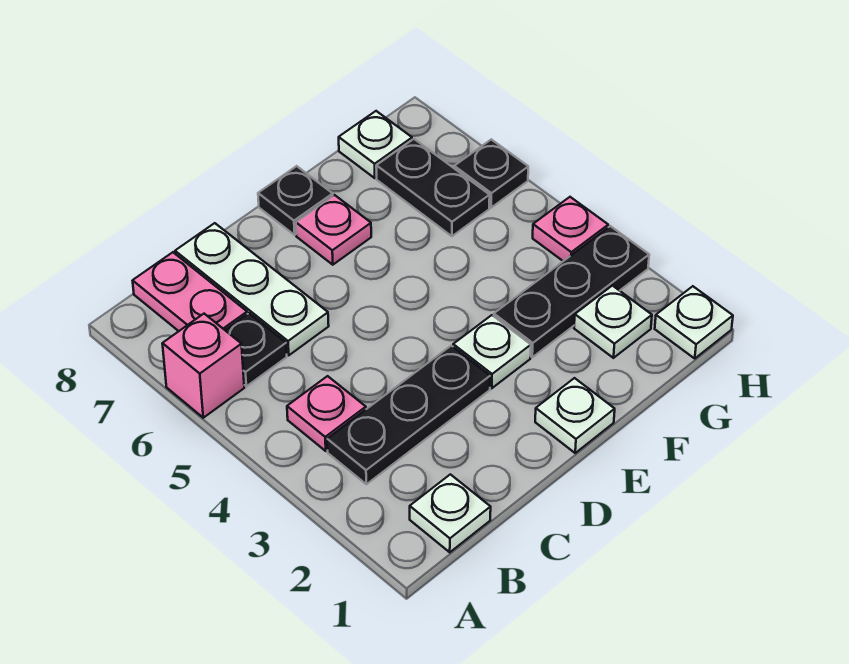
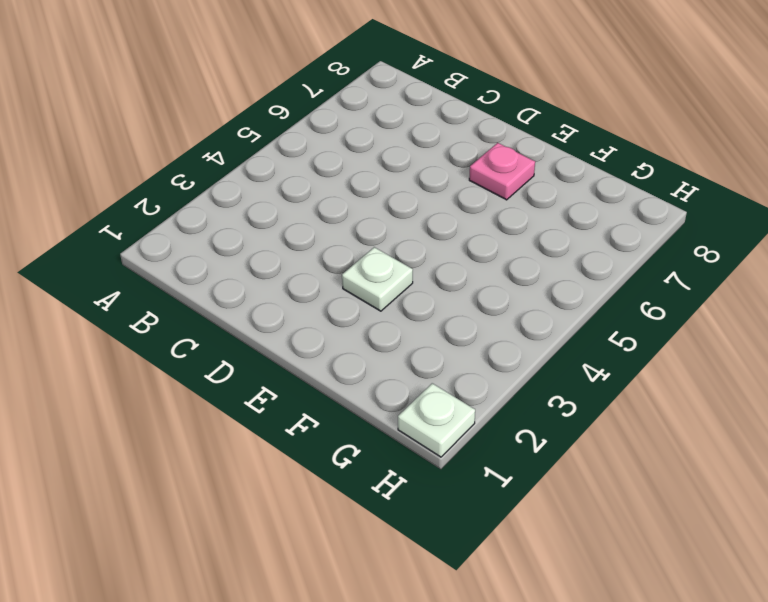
none -> pink 1x1 brick [162,314,244,418]
none -> white 1x1 plate [410,474,491,552]
none -> black 1x3 plate [327,346,490,484]

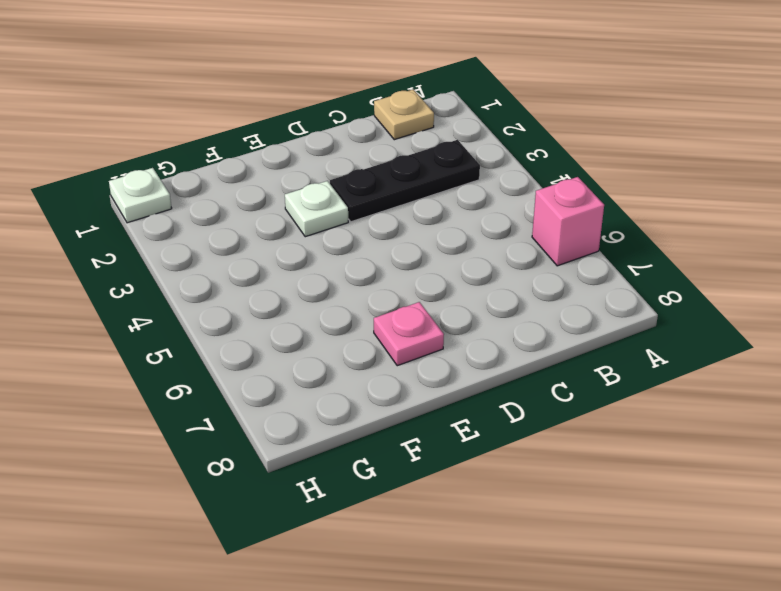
tan 1x1 plate [374,90,434,140] -> white 1x1 plate [410,474,491,552]
none -> pink 1x1 plate [287,376,366,451]
none -> black 1x1 plate [225,313,287,386]
none -> pink 1x2 plate [133,252,247,331]

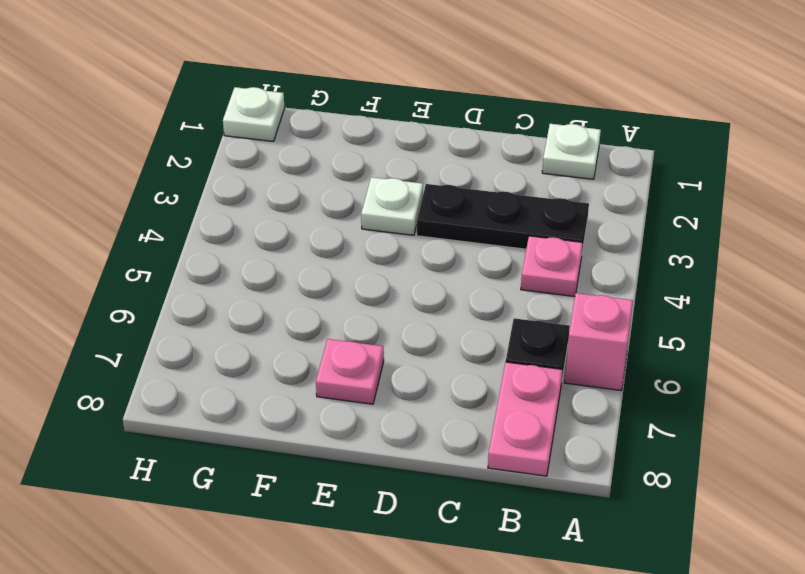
none -> white 1x3 plate [175,223,329,355]
none -> white 1x1 plate [535,378,615,453]
none -> black 1x1 plate [258,166,333,235]

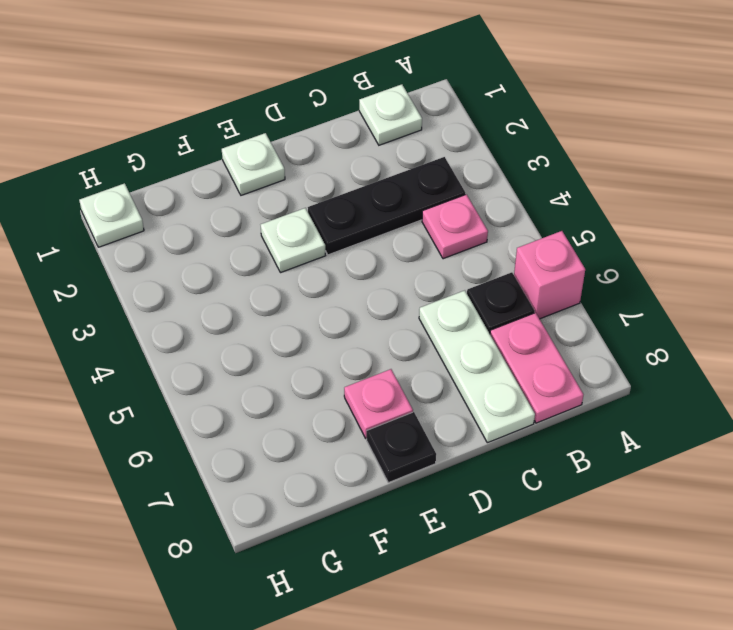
none -> black 1x3 plate [494,226,649,357]
none -> white 1x1 plate [574,286,652,358]
none -> black 1x2 plate [376,139,490,236]

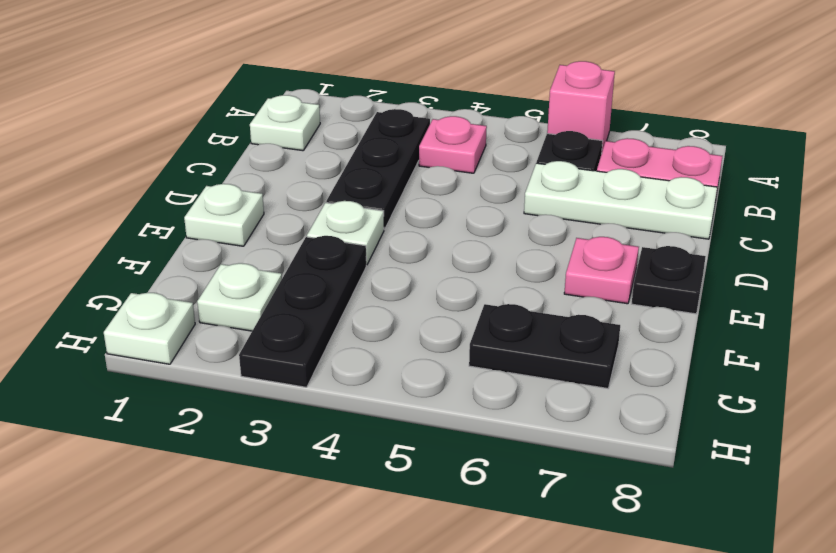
none -> white 1x1 plate [339,111,412,178]
none -> pink 1x1 plate [533,197,608,261]
none -> black 1x1 plate [454,139,528,208]

